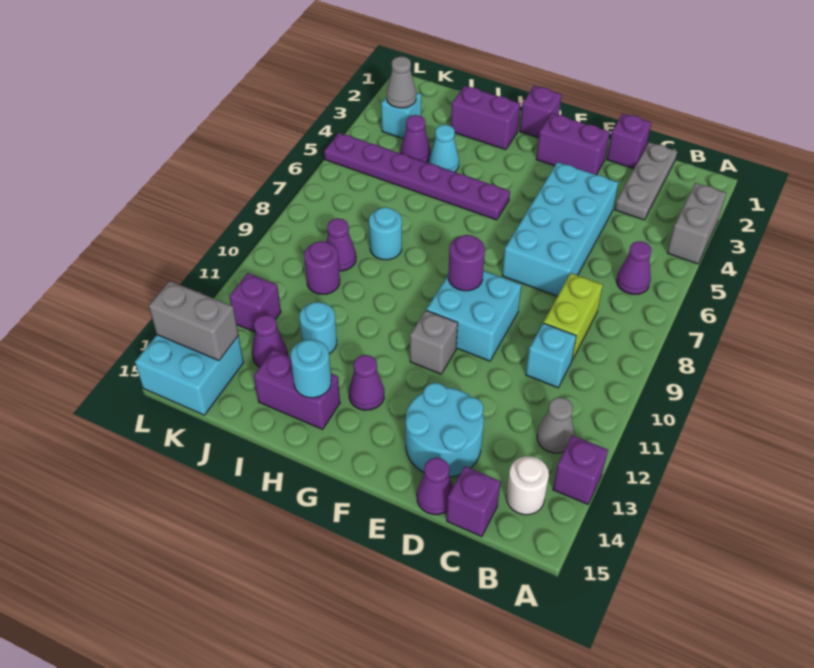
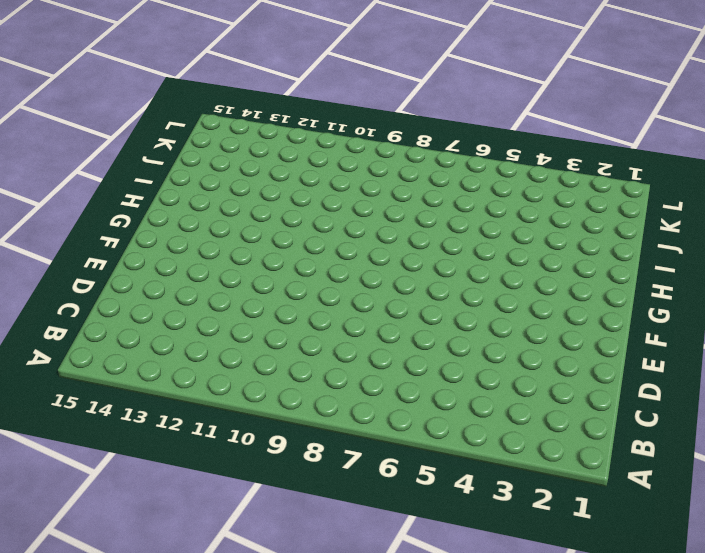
none -> grey 1x2 brick [667,183,726,264]
none -> purple 1x1 brick [553,435,608,504]
none -> purple 1x1 cone [616,241,651,294]
none -> grey 1x1 cone [537,397,574,453]

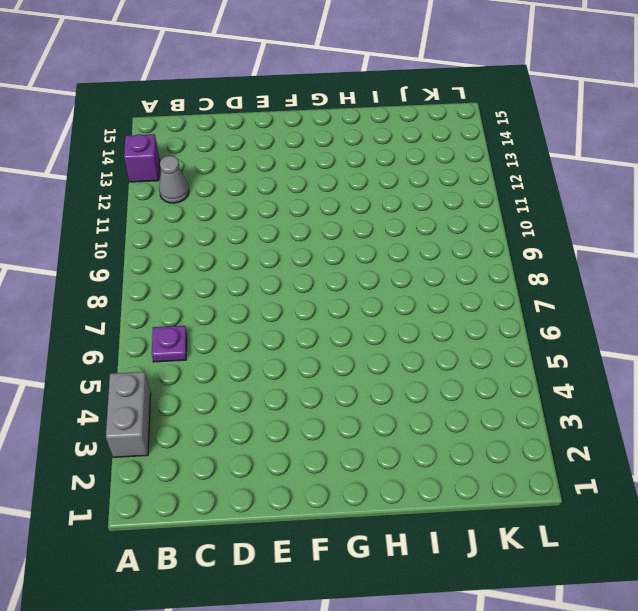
purple 1x1 plate [152,326,187,362] -> purple 1x1 cone [616,241,651,294]
none -> white 1x1 round brick [506,456,549,515]
none -> grey 1x3 plate [615,142,677,220]
none -> lime 1x2 brick [544,273,603,360]
none -> cyan 1x1 brick [526,323,576,388]

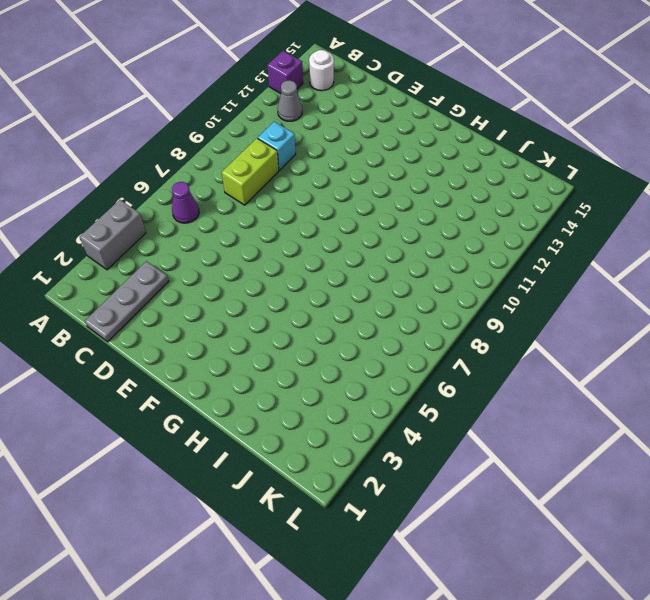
none -> purple 1x1 brick [447,466,501,537]
none -> purple 1x1 brick [607,113,651,169]
none -> cyan 2x4 brick [502,162,618,296]
none -> cyan 2x2 round brick [406,383,484,477]

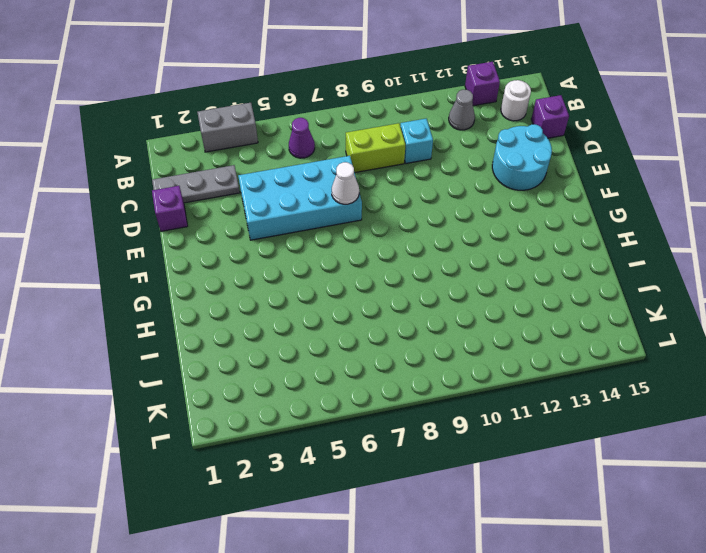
white 1x1 cone [332,162,359,204] -> none
none -> purple 1x1 cone [417,458,453,515]
none -> purple 1x2 brick [536,113,610,175]
none -> cyan 2x2 brick [426,271,521,361]
none -> grey 1x1 brick [410,310,458,374]

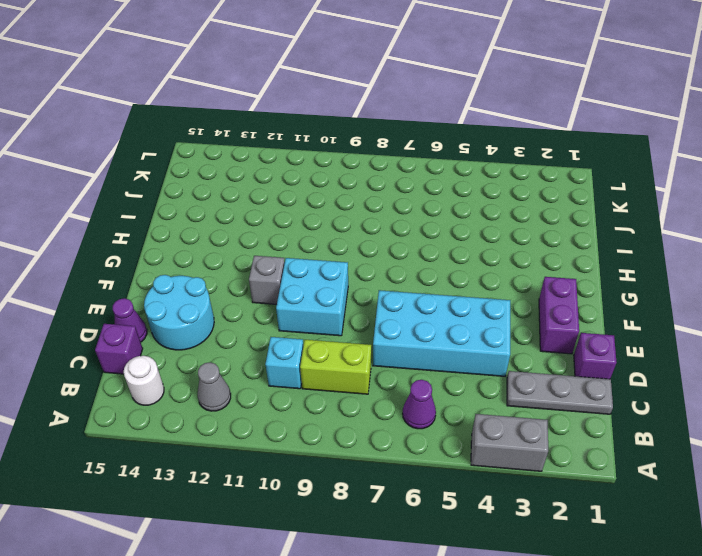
none -> purple 1x1 brick [553,435,608,504]
none -> purple 1x1 brick [520,86,562,138]
none -> purple 1x6 plate [324,133,510,220]
none -> purple 1x1 cone [349,355,384,410]

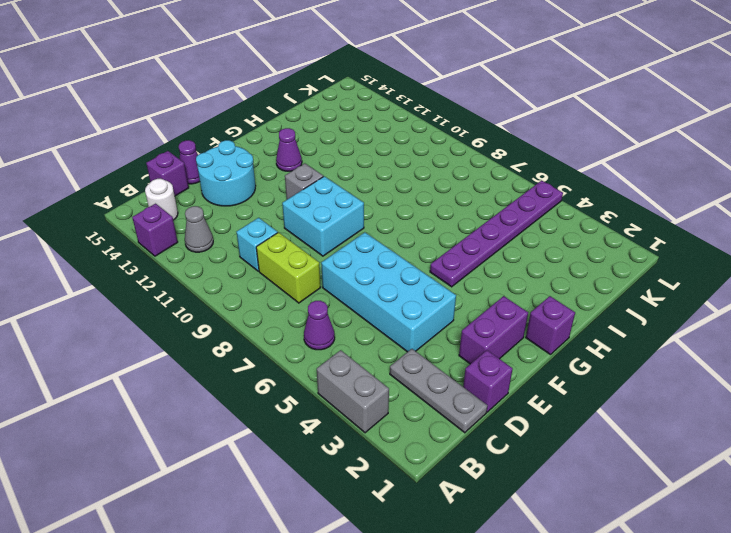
none -> purple 1x2 brick [451,86,520,150]
none -> purple 1x2 brick [254,350,340,429]
none -> cyan 1x1 cone [429,125,459,172]
none -> cyan 1x1 round brick [369,207,402,260]

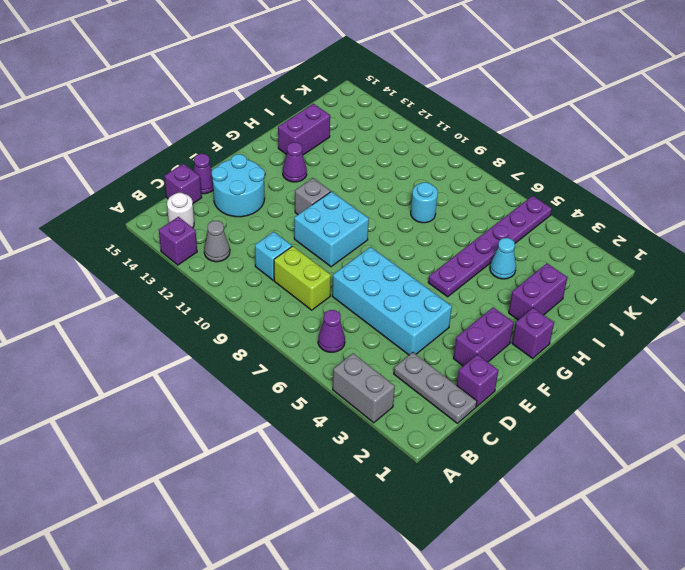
none -> cyan 1x1 round brick [300,302,337,354]
none -> purple 1x1 cone [401,115,430,162]
none -> purple 1x1 cone [326,218,356,271]
none -> purple 1x1 round brick [304,241,340,294]

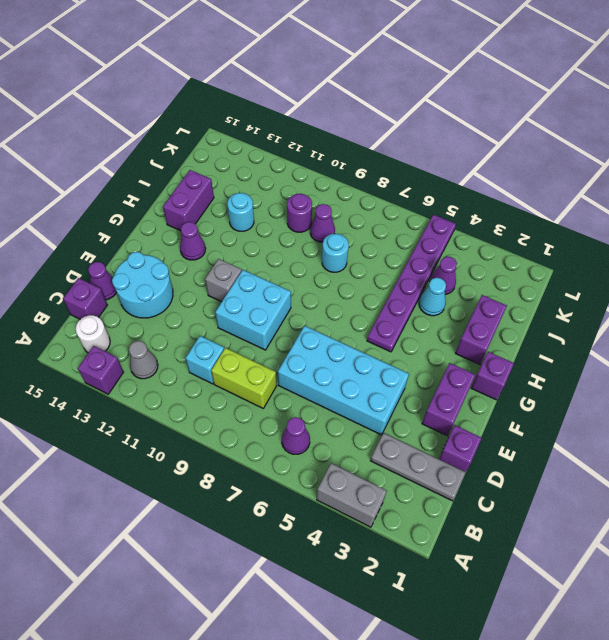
none -> purple 1x1 cone [252,315,287,367]
none -> cyan 1x1 brick [381,93,421,139]
none -> purple 1x1 brick [229,273,281,332]
none -> cyan 2x2 brick [135,335,244,415]

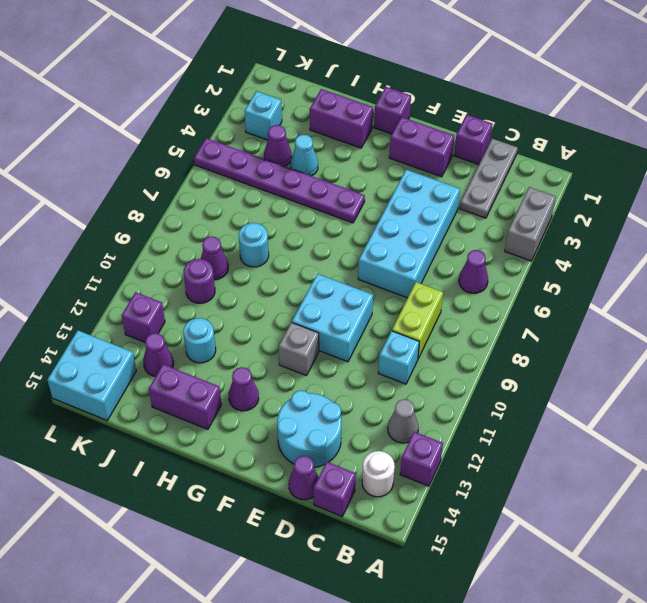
none -> purple 1x1 round brick [448,235,485,291]
none -> cyan 1x1 round brick [291,340,331,398]
none -> grey 1x1 cone [387,56,416,108]
none -> grey 1x2 brick [149,281,238,361]

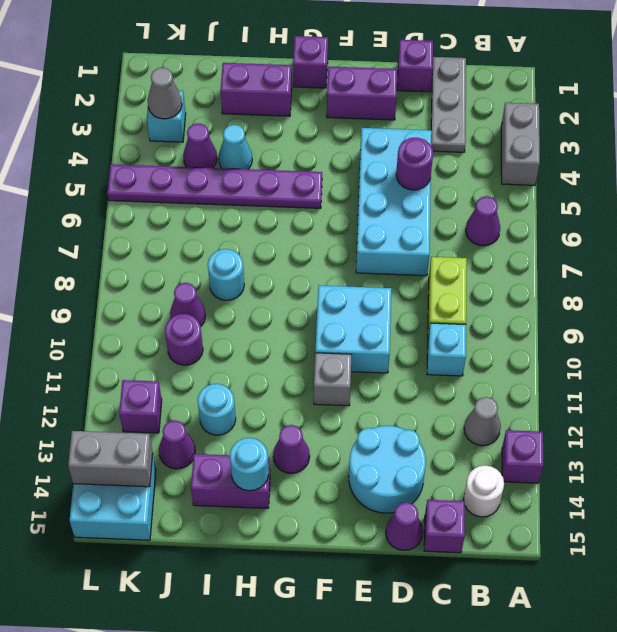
purple 1x1 round brick [396,138,433,190] -> purple 1x1 round brick moved to [448,235,485,291]

